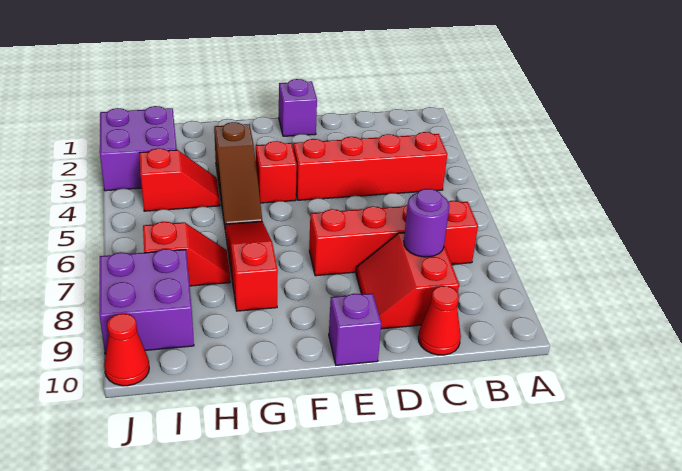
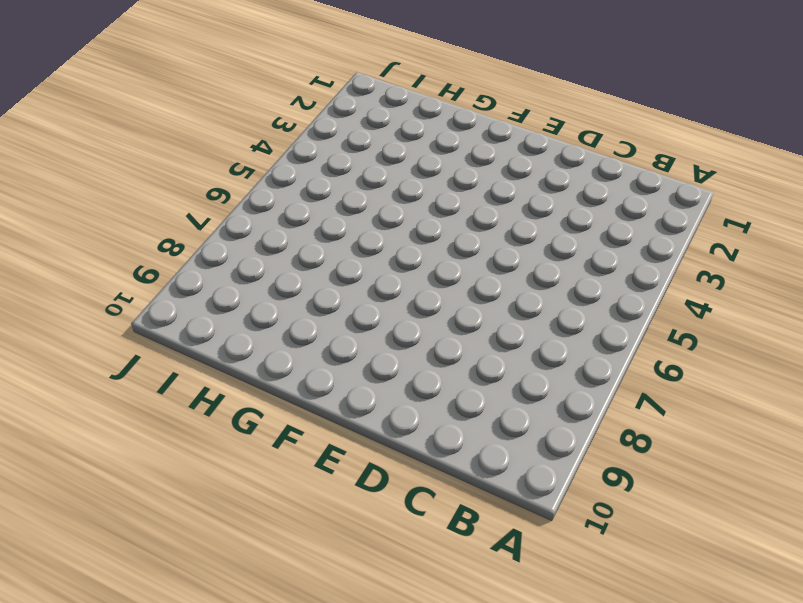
none -> red 1x4 brick [293,132,447,200]
none -> red 1x4 brick [309,201,478,276]
none -> red 2x2 slope [356,233,459,329]

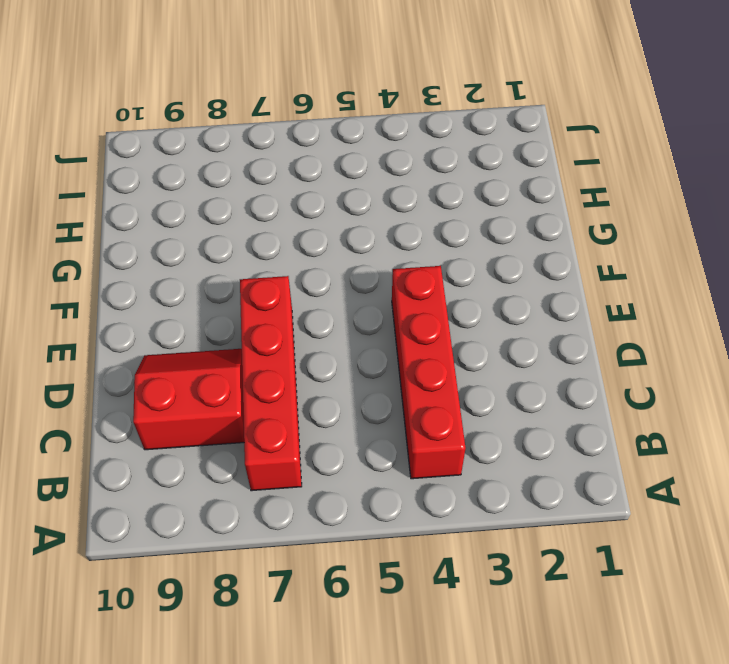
none -> red 1x1 cone [418,286,461,355]
none -> purple 1x1 brick [279,79,317,136]
none -> purple 1x1 brick [329,293,381,365]

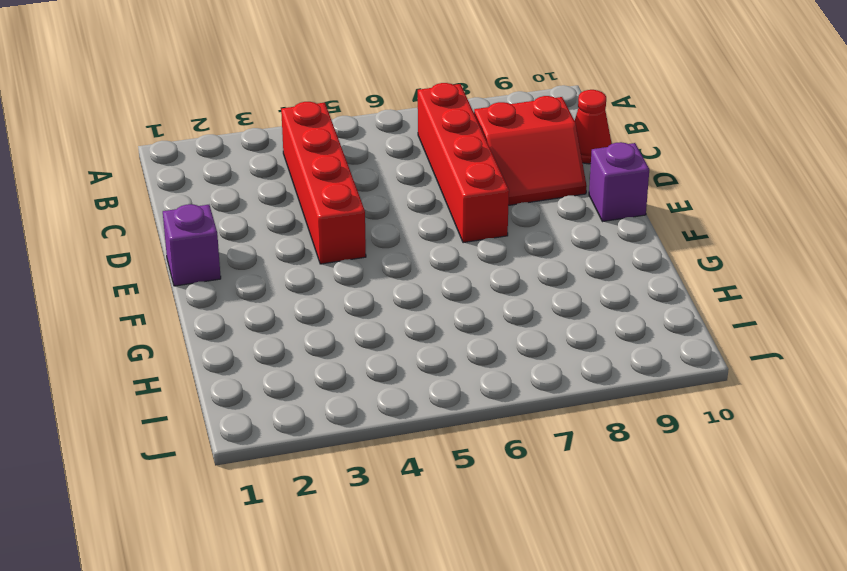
none -> red 1x1 brick [256,141,297,203]
none -> brown 1x3 slope [214,122,262,226]
none -> red 1x3 slope [225,222,278,311]

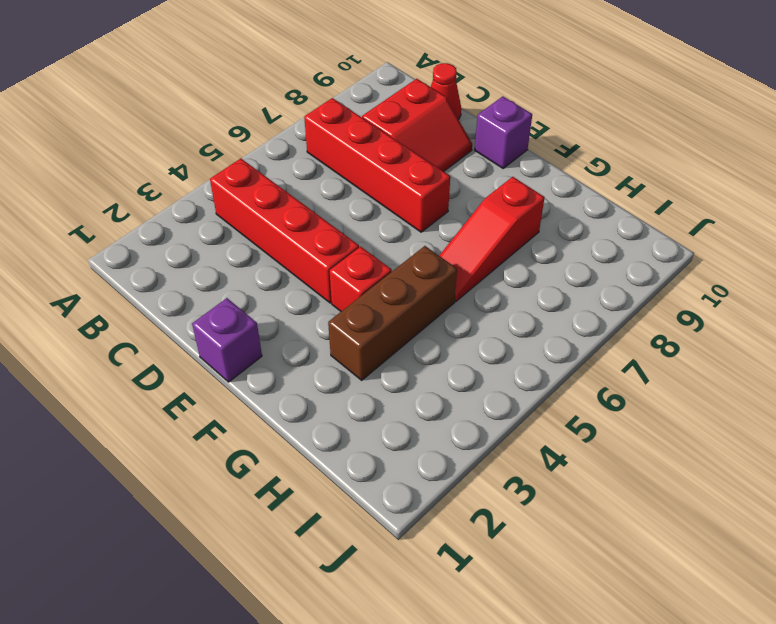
brown 1x3 brick [328,246,457,380] -> brown 1x3 slope [214,122,262,226]
none -> red 1x2 slope [140,148,220,211]
none -> red 1x2 slope [143,222,230,286]
none -> purple 2x2 brick [100,106,177,191]

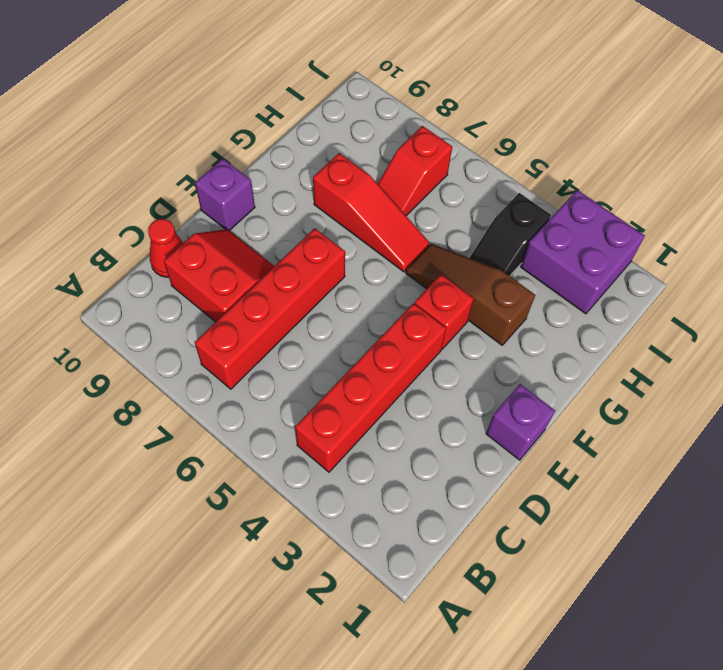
black 1x2 slope [470,193,551,276] -> red 1x2 slope [140,148,220,211]
none -> purple 2x2 brick [100,249,194,354]
none -> red 1x1 cone [104,313,149,386]
none -> purple 1x1 round brick [404,189,449,257]

